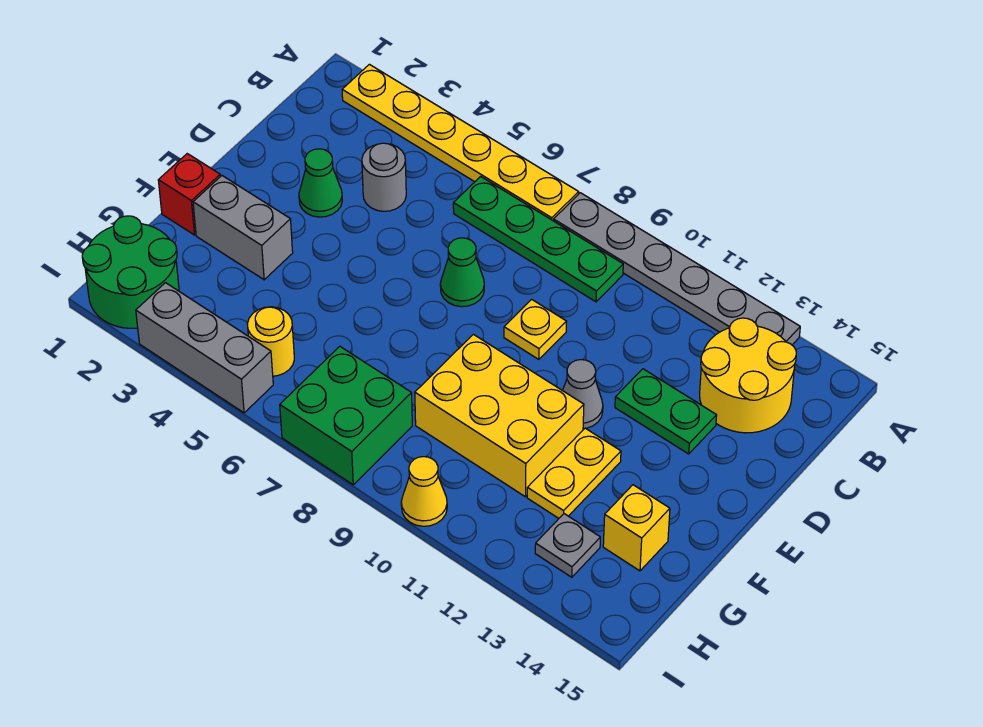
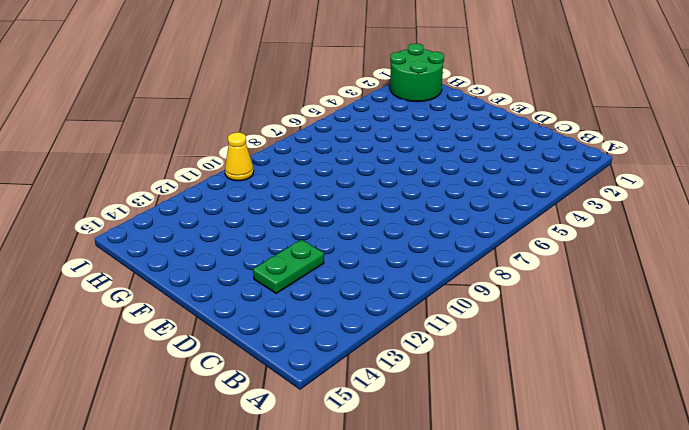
none -> yellow 1x6 plate [342,64,579,221]
none -> grey 1x6 plate [554,193,800,345]
none -> green 1x4 plate [453,176,623,302]

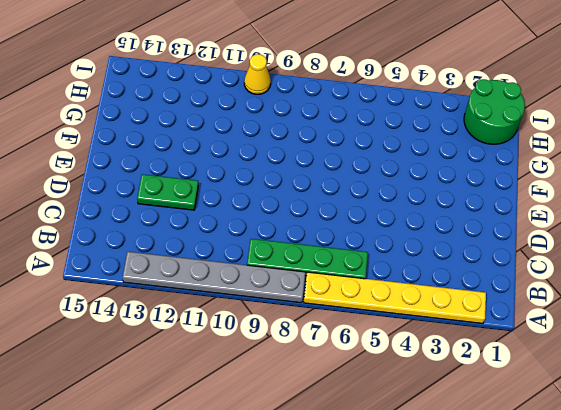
none -> yellow 2x2 round brick [700,318,796,433]
none -> grey 1x1 round brick [362,143,406,211]
none -> green 1x1 cone [299,149,342,217]

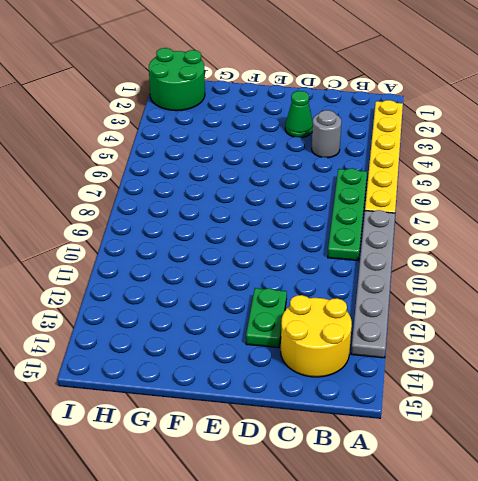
none -> green 1x1 cone [440,238,484,307]
none -> yellow 1x1 plate [504,299,567,359]
none -> grey 1x1 cone [562,360,603,429]

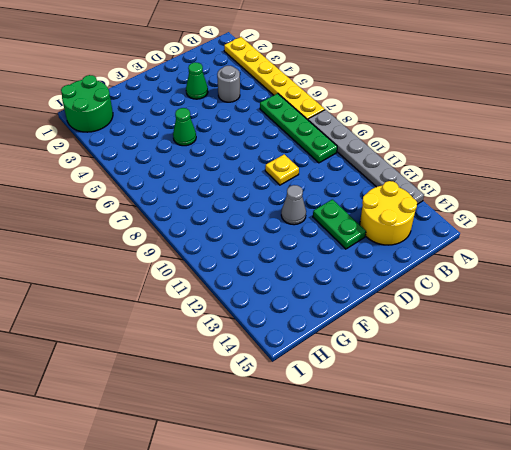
green 1x1 cone [173,108,196,146] -> green 1x1 cone moved to [440,238,484,307]
none -> red 1x1 brick [158,154,220,235]
none -> grey 1x2 brick [193,176,293,280]
none -> yellow 2x3 brick [415,334,584,497]

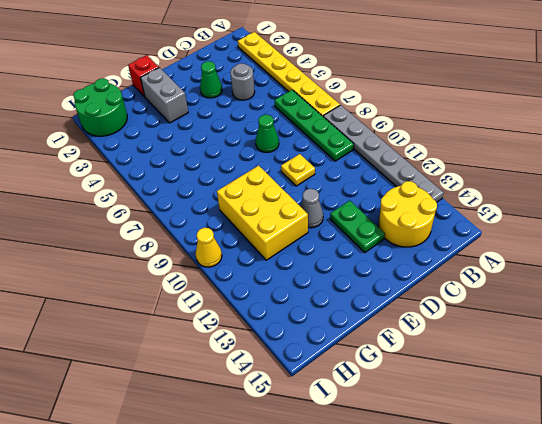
none -> yellow 1x2 plate [527,428,621,518]
none -> yellow 1x1 brick [603,485,670,571]
none -> yellow 1x1 round brick [248,307,294,376]

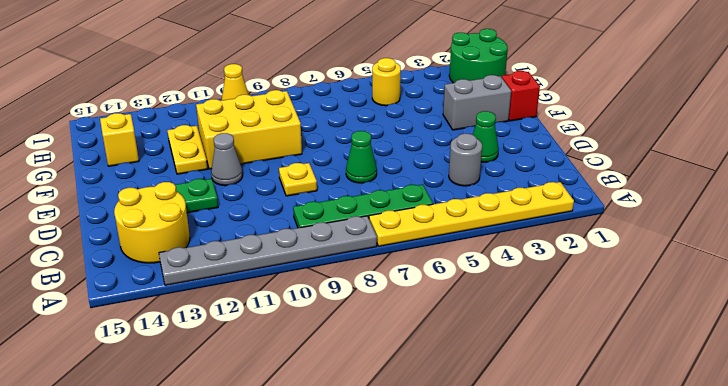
none -> green 2x2 brick [280,346,412,485]
none -> grey 1x1 plate [535,514,600,577]
none -> grey 1x3 brick [136,283,273,413]

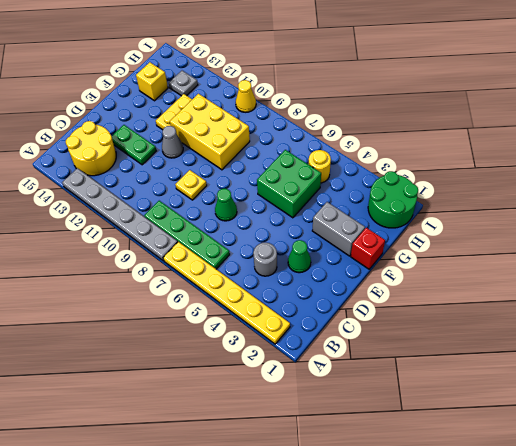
green 2x2 brick [257,150,321,218] -> green 2x2 brick moved to [280,346,412,485]
none -> grey 1x3 brick [136,283,273,413]

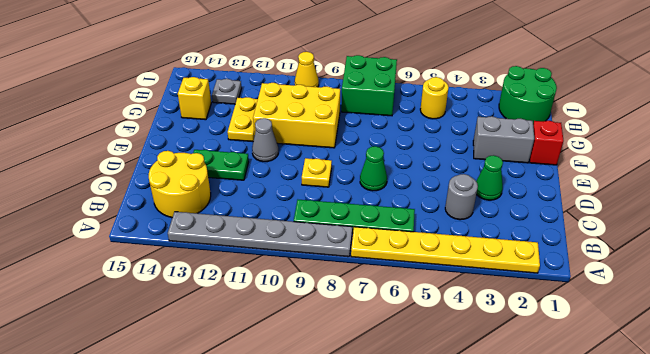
none -> grey 1x3 brick [136,283,273,413]

